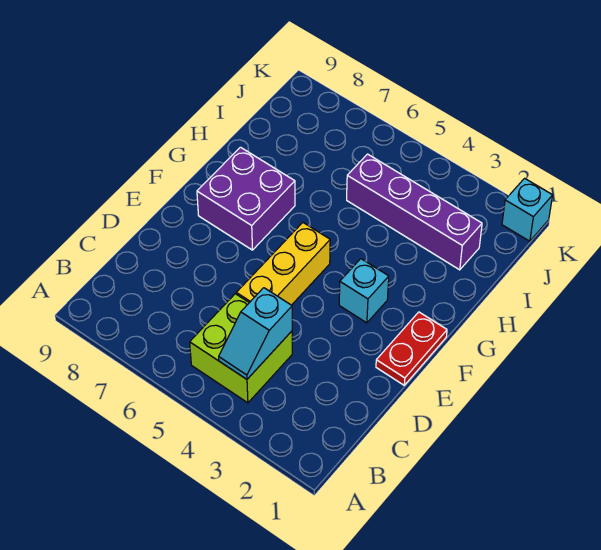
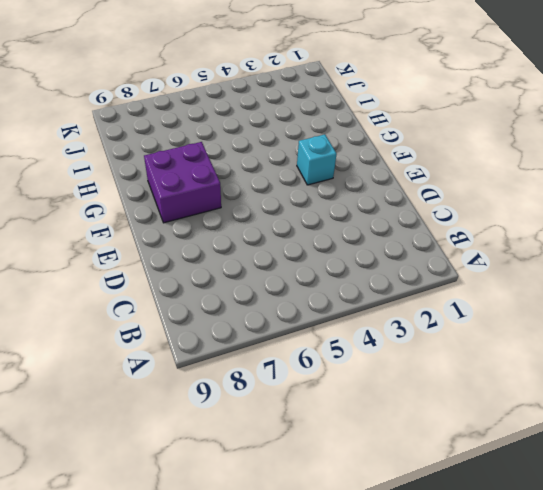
none -> lime 2x2 brick [190,294,292,403]
none -> yellow 1x3 brick [236,223,330,305]

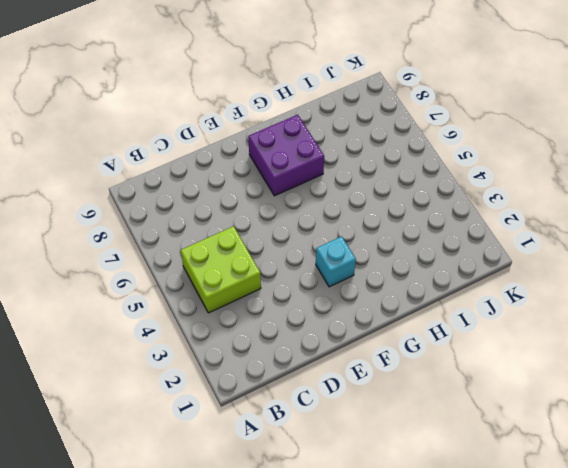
none -> yellow 1x3 brick [236,223,330,305]
none -> red 1x2 plate [376,312,447,385]

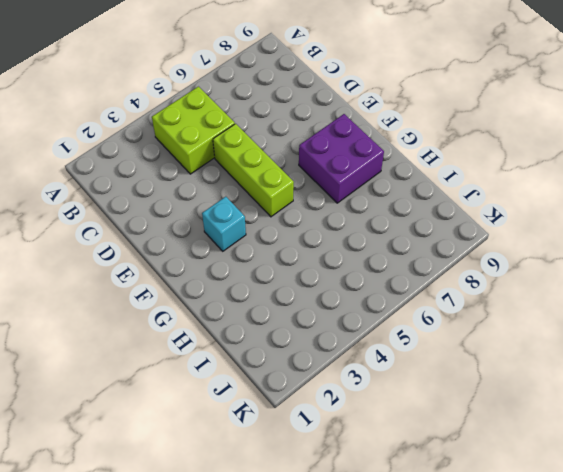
lime 1x3 brick [213,124,294,217] -> yellow 1x3 brick [236,223,330,305]
none -> red 1x2 plate [376,312,447,385]
none -> purple 1x4 brick [347,154,482,270]

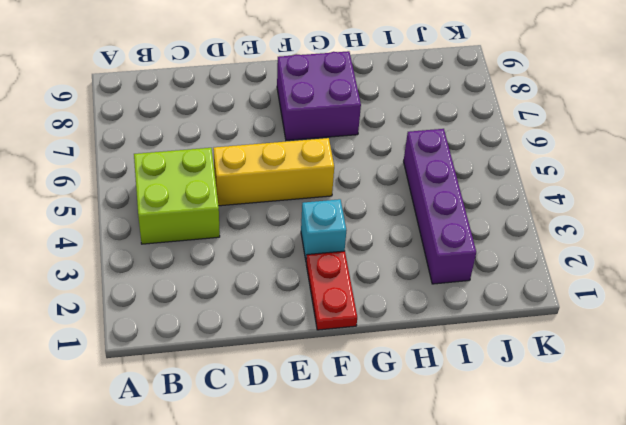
red 1x2 plate [306,251,357,330] -> red 1x2 plate turned to [376,312,447,385]
none -> cyan 1x1 brick [502,178,553,241]
none -> cyan 1x2 slope [219,288,292,379]

